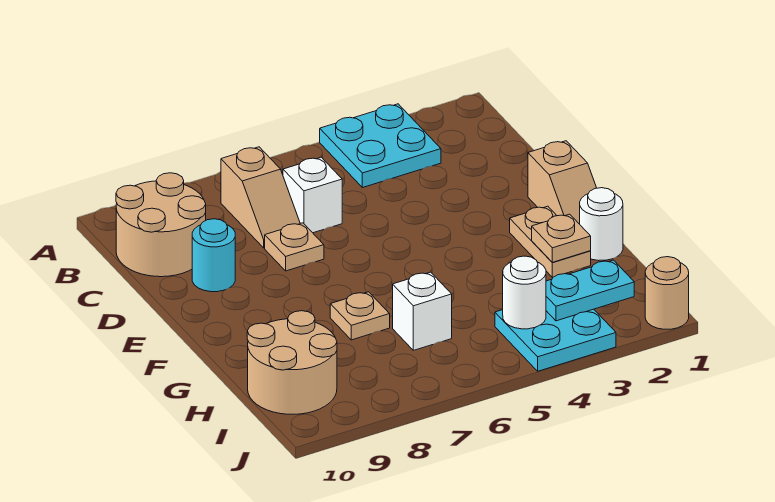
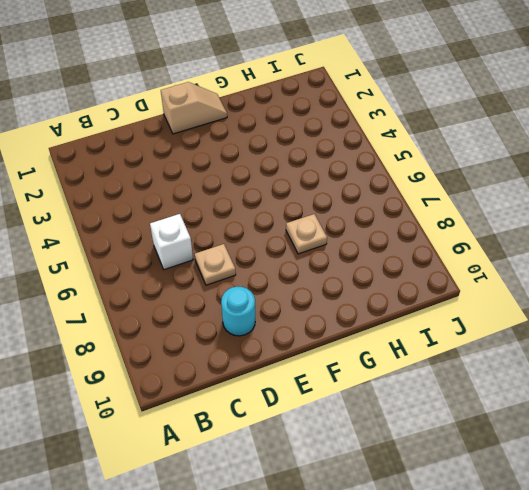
none -> cyan 2x2 plate [320,104,441,188]
none -> tan 1x2 slope [221,147,300,248]
none -> tan 2x2 round brick [116,173,206,277]

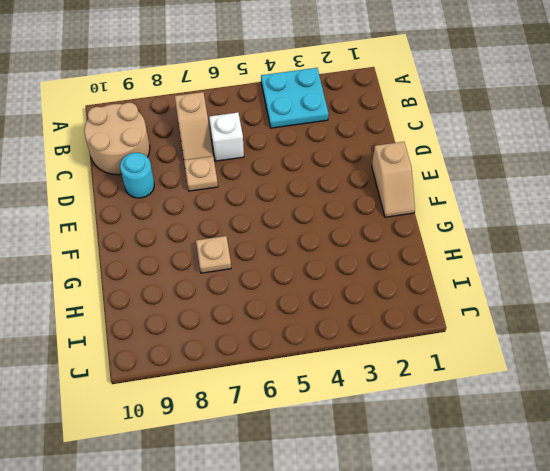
none -> tan 1x2 plate [510,206,591,277]
none -> white 1x1 round brick [580,188,623,261]
none -> white 1x1 brick [393,272,452,350]

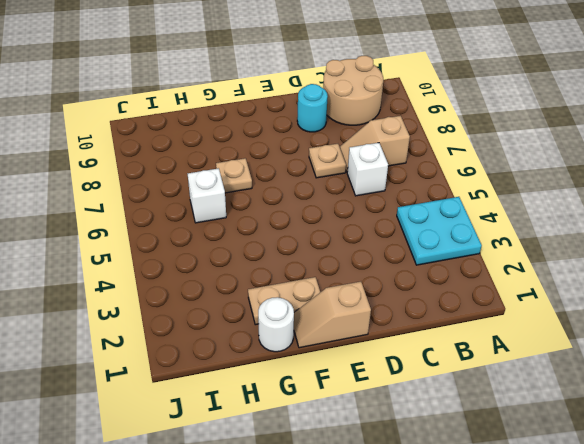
none -> tan 2x2 round brick [247,311,337,414]
none -> cyan 2x2 plate [495,309,616,371]
none -> tan 1x1 round brick [645,257,689,329]

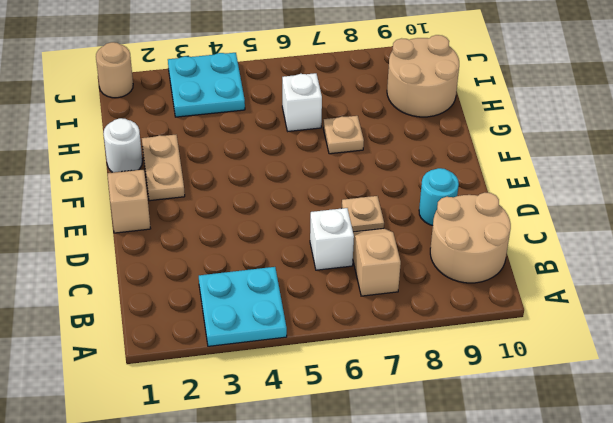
none -> tan 1x1 plate [532,214,591,262]
none -> cyan 1x2 plate [546,260,634,321]
none -> white 1x1 round brick [503,256,546,329]

